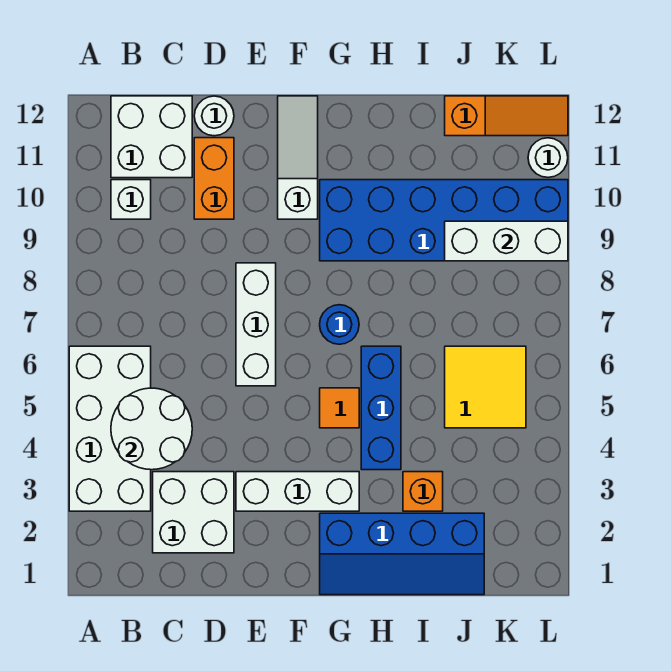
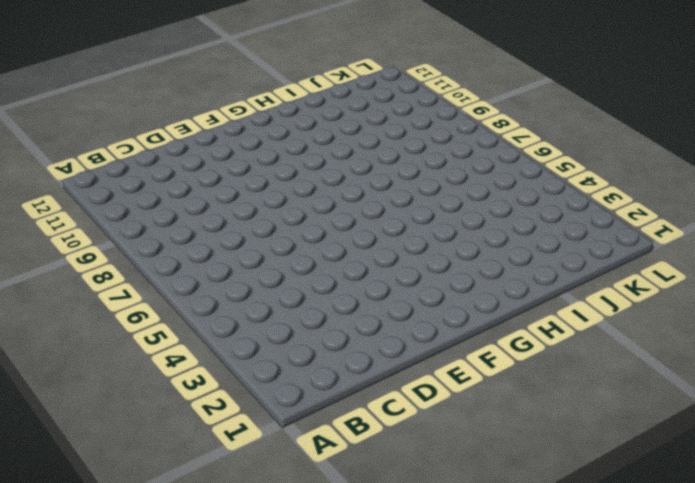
none -> white 2x4 brick [69,346,151,511]
none -> white 1x1 brick [111,180,151,219]
none -> white 2x2 brick [111,96,192,178]

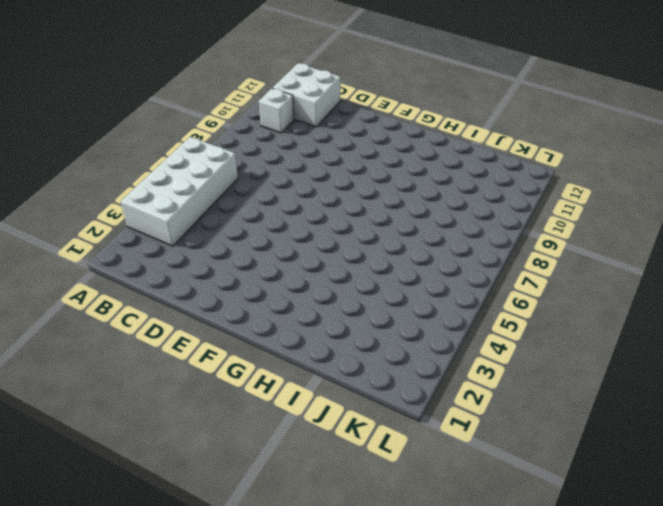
none -> white 2x2 brick [153,472,234,553]
none -> orange 1x2 brick [194,138,234,219]
none -> white 1x1 round brick [194,96,234,136]

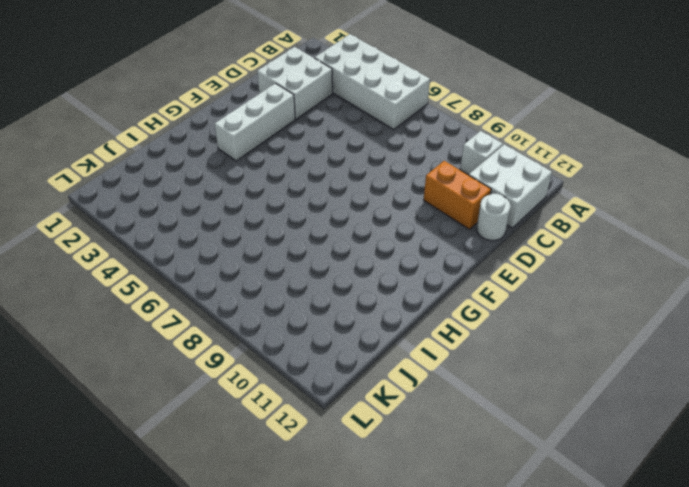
none -> white 1x3 brick [236,263,276,386]
none -> white 1x3 slope [278,96,318,219]
none -> blue 2x4 slope [320,513,484,595]

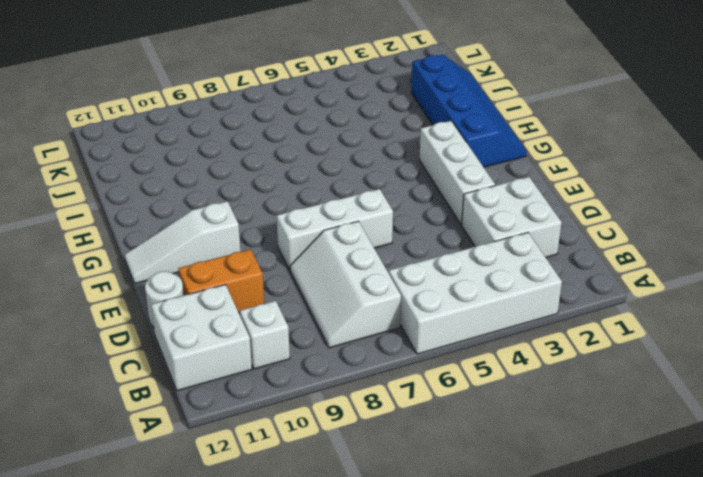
white 2x3 slope [290,221,401,348] -> none
none -> orange 1x1 tile [320,388,359,428]
none -> blue 1x1 round brick [320,305,359,344]
none -> blue 2x6 brick [320,180,568,261]

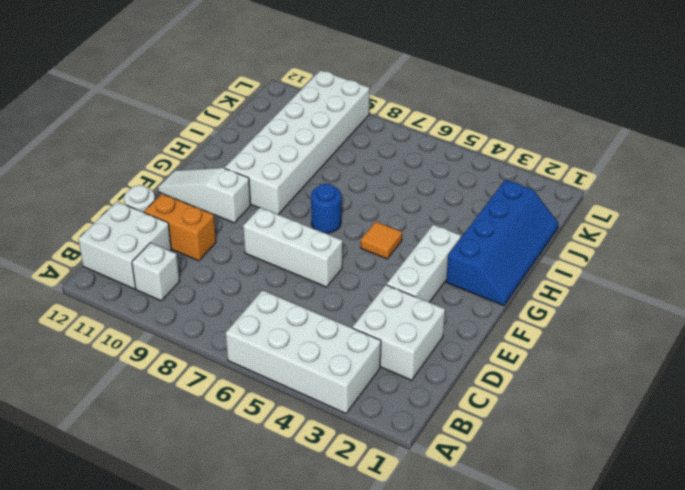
white 2x6 brick [225,70,370,215] -> blue 2x6 brick [320,180,568,261]
none -> blue 1x3 brick [361,346,401,470]
none -> orange 1x1 brick [403,472,443,511]
none -> yellow 2x2 tile [445,346,526,428]

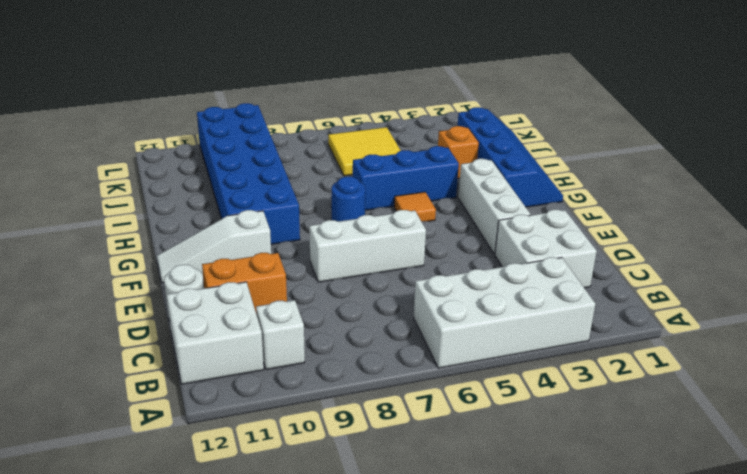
none -> orange 1x3 slope [445,96,568,136]
none -> white 1x1 round brick [528,138,568,177]
none -> white 2x2 round brick [111,388,192,470]

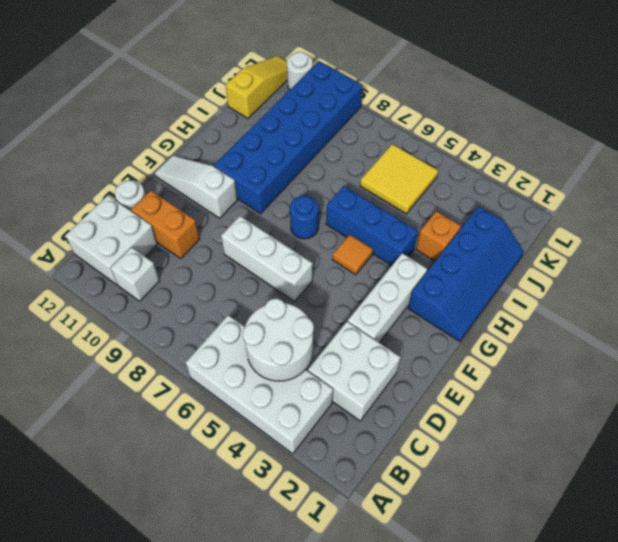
yellow 1x3 slope [226,56,287,118] -> orange 1x3 slope [445,96,568,136]
none -> white 1x3 brick [445,221,568,261]

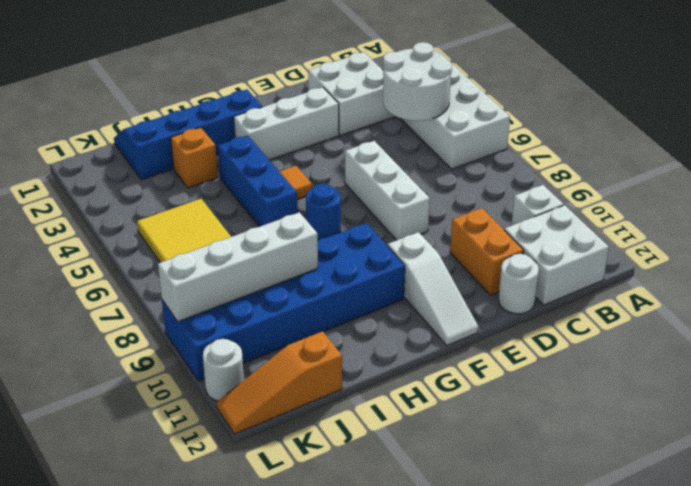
white 1x4 brick [158,212,318,322] -> white 1x3 brick [445,221,568,261]

